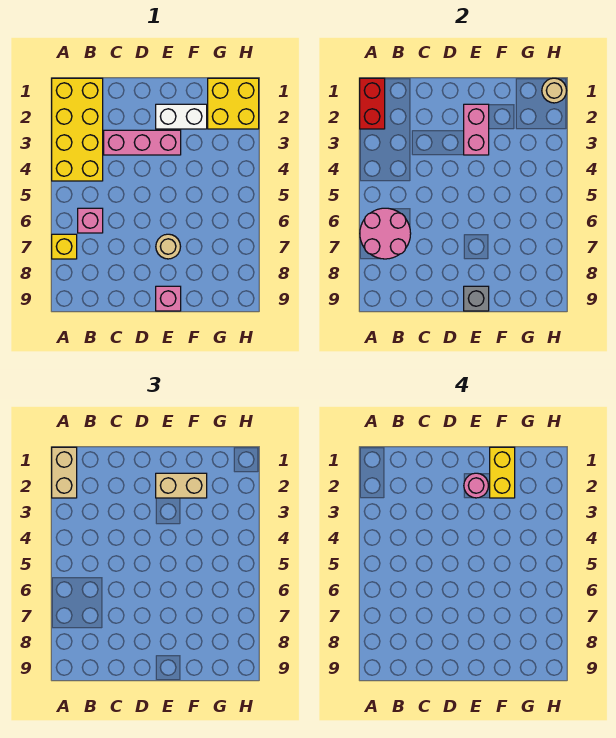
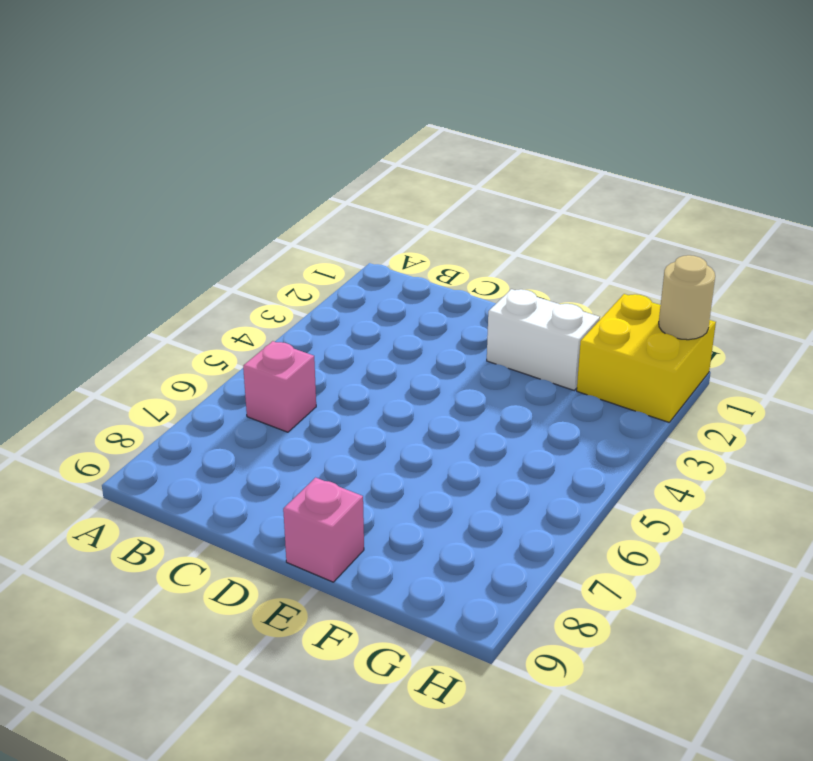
none -> yellow 2x4 brick [52,78,103,181]
none -> yellow 1x1 brick [52,234,77,259]
none -> pink 1x3 brick [104,130,181,155]

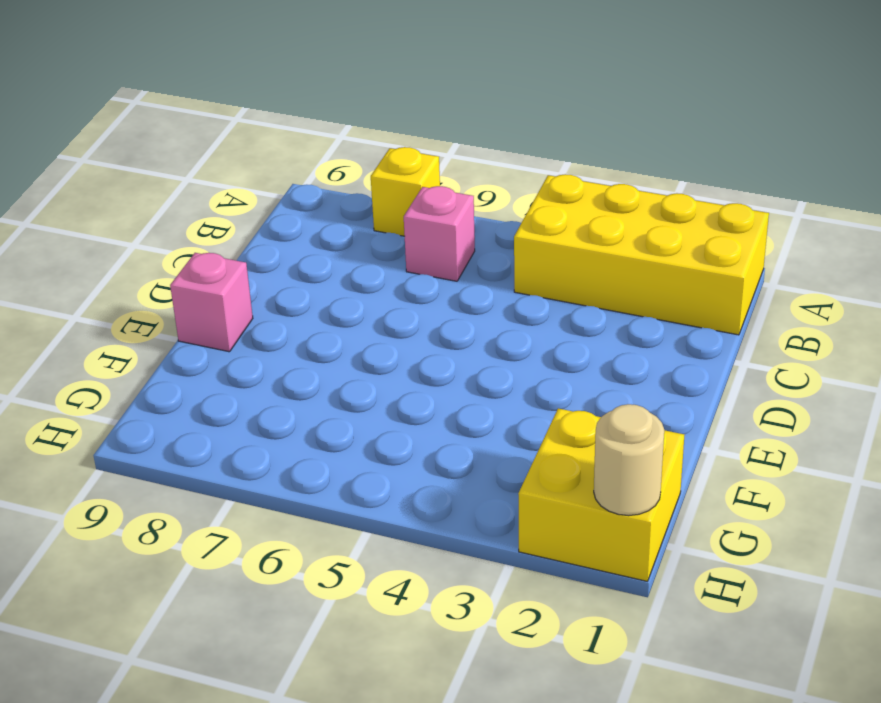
none -> pink 1x3 brick [104,130,181,155]
none -> white 1x2 brick [156,104,207,129]
none -> tan 1x1 round brick [156,234,181,259]

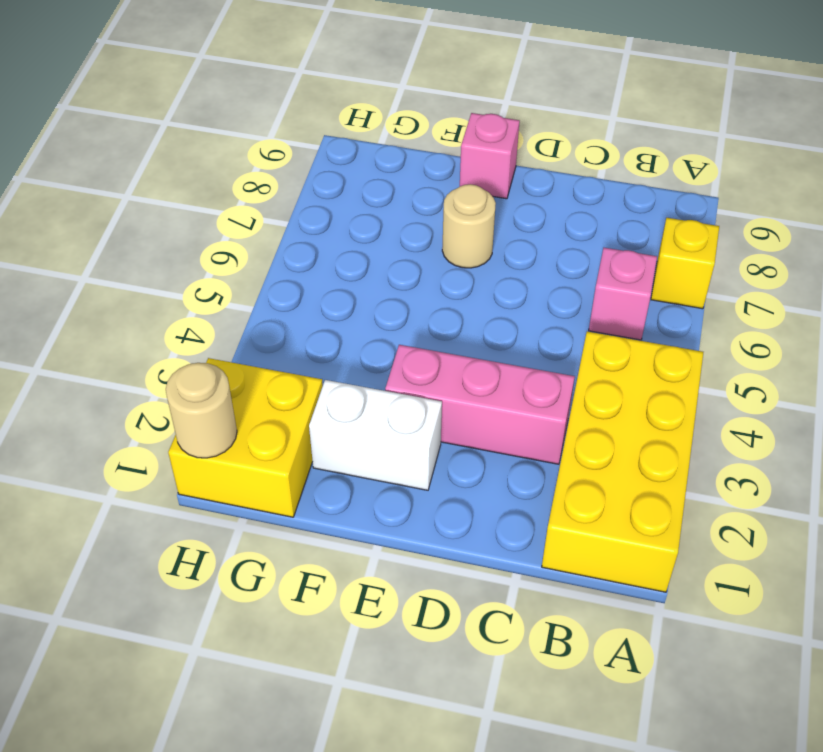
none -> red 1x2 brick [360,78,385,129]
none -> pink 2x2 round brick [360,208,411,259]
none -> pink 1x2 brick [464,104,489,155]

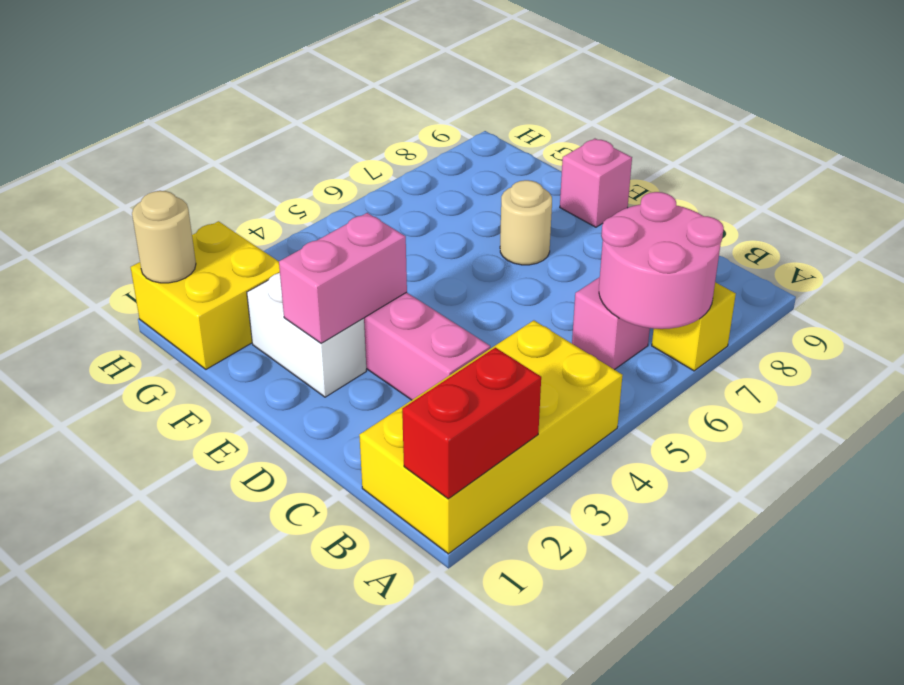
none -> grey 1x1 brick [464,286,489,311]
none -> tan 1x2 brick [52,447,77,498]
none -> tan 1x2 brick [156,473,207,498]

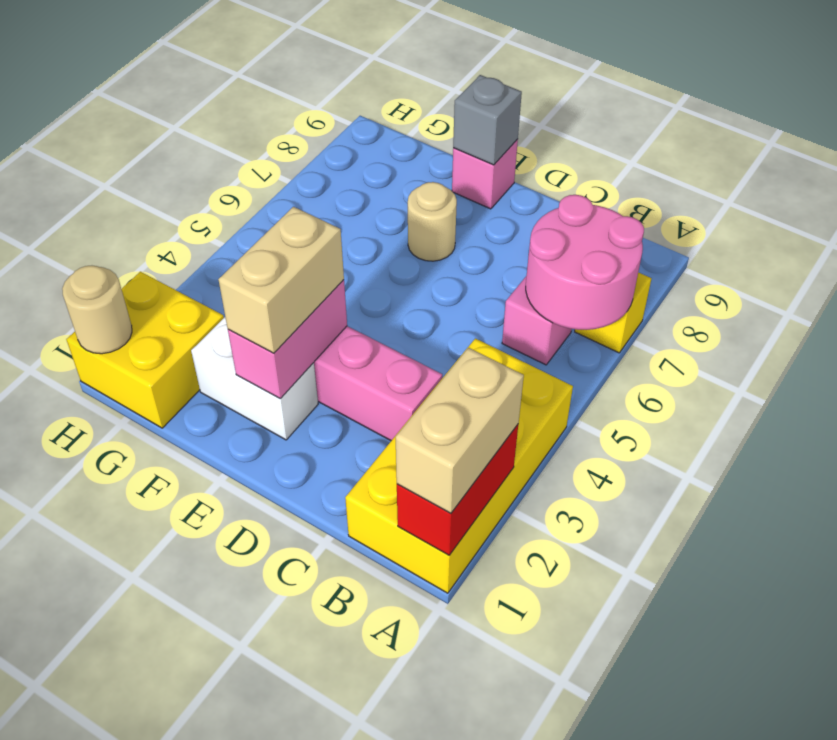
tan 1x2 brick [218,207,344,353] -> tan 1x2 brick turned to [156,473,207,498]
none -> pink 1x1 round brick [464,473,489,498]
none -> yellow 1x2 brick [490,447,515,498]

